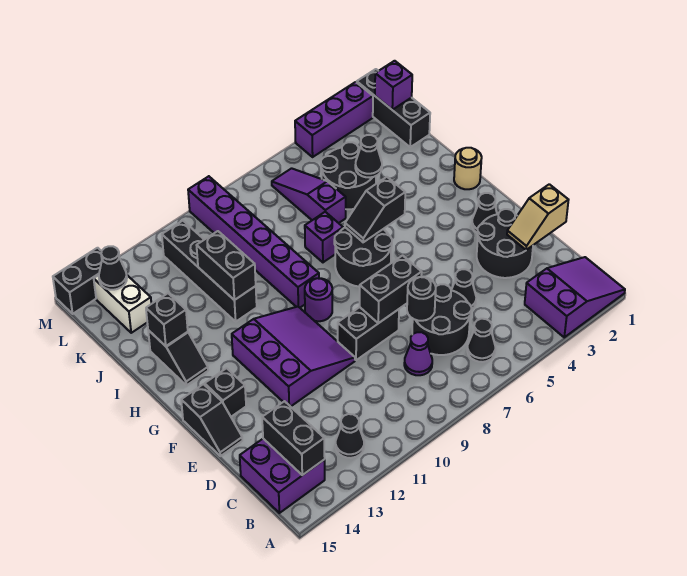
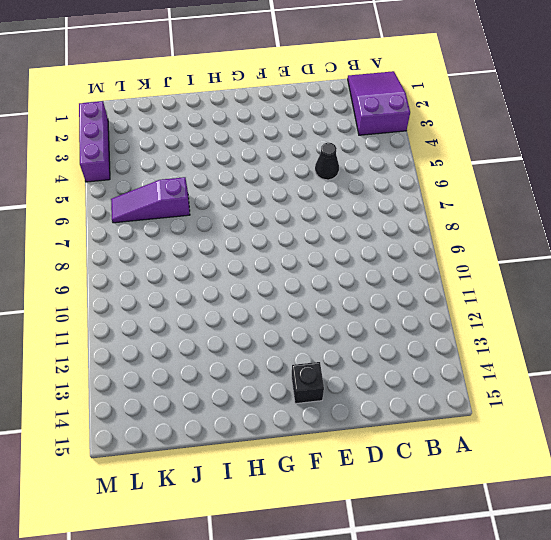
none -> black 1x1 cone [467,319,495,362]
none -> black 1x1 cone [336,414,364,458]
none -> purple 2x2 brick [240,439,325,513]
none -> black 2x2 round brick [412,284,471,355]

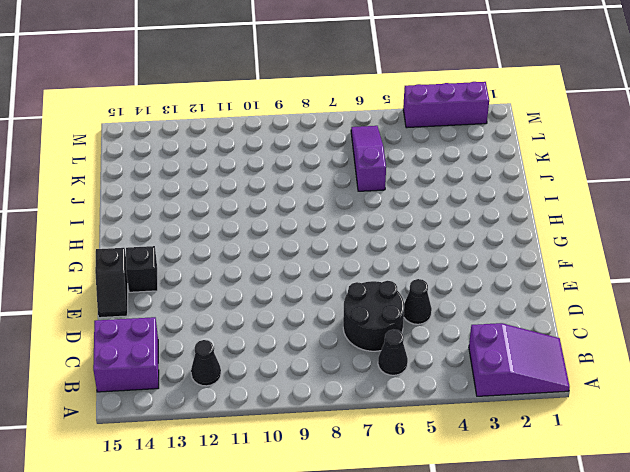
none -> purple 1x1 cone [404,332,432,375]
none -> black 2x2 round brick [477,209,533,278]
none -> black 1x2 brick [338,307,399,360]
none -> purple 3x3 slope [232,307,355,407]

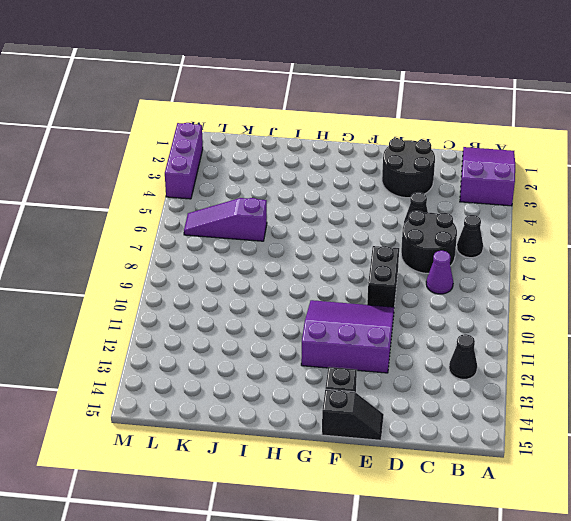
none -> purple 2x2 brick [240,439,325,513]
none -> black 1x1 cone [472,193,497,233]
none -> black 2x2 round brick [334,227,392,287]
none -> purple 1x1 round brick [305,278,332,321]

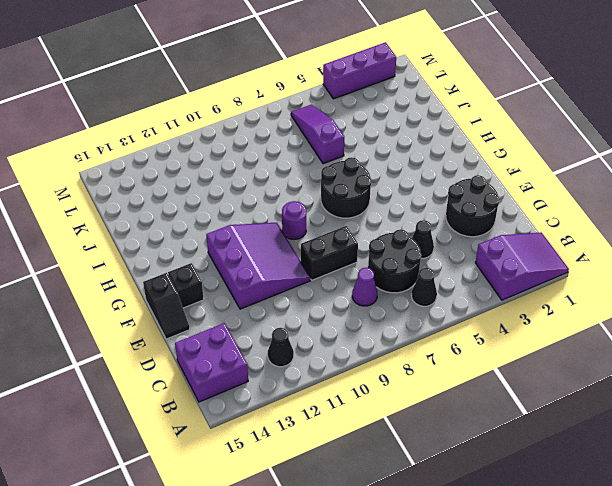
none -> black 1x1 cone [472,193,497,233]
none -> tan 1x1 round brick [454,148,482,189]
none -> purple 1x6 brick [188,176,319,308]
none -> black 1x2 slope [148,330,208,385]

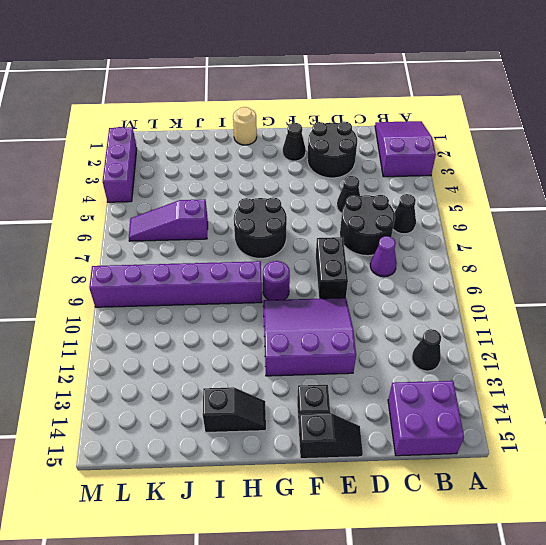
none -> purple 1x1 brick [305,212,343,262]
none -> black 1x4 brick [162,221,257,321]
none -> black 2x2 round brick [321,142,376,209]
none -> black 1x3 brick [357,69,430,147]

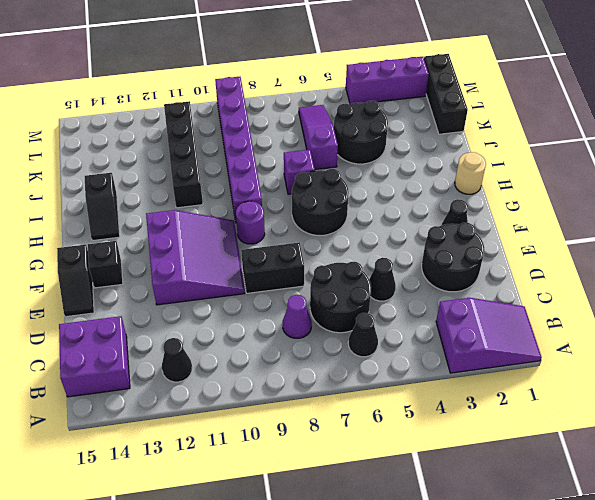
none -> white 1x2 brick [94,275,151,333]
none -> black 1x2 brick [53,248,102,314]
none -> black 1x2 brick [262,401,325,475]
none -> tan 1x2 slope [507,184,568,250]

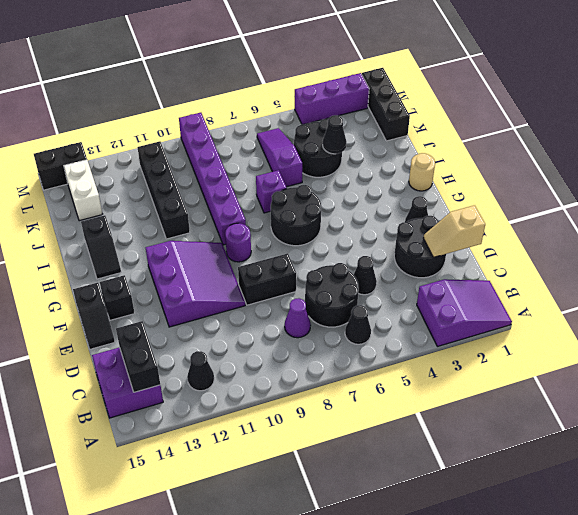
none -> black 1x1 round brick [407,277,436,321]
none -> black 1x2 brick [360,256,422,323]
none -> black 1x2 slope [345,177,405,242]
none -> black 1x2 brick [197,231,256,300]

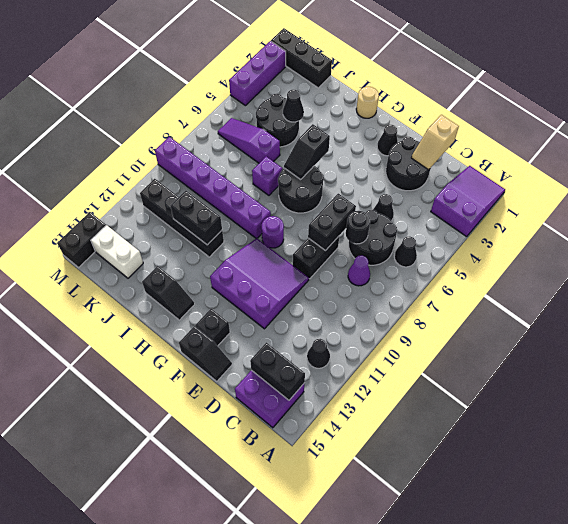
none -> black 1x1 brick [146,293,188,346]
none -> purple 1x1 brick [375,61,412,110]
none -> black 1x1 cone [99,246,127,290]

